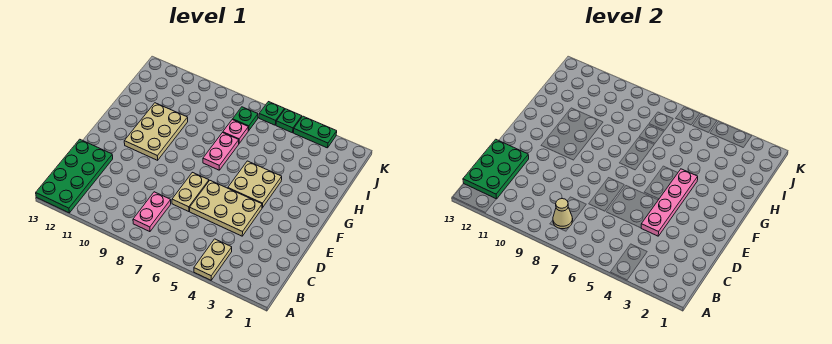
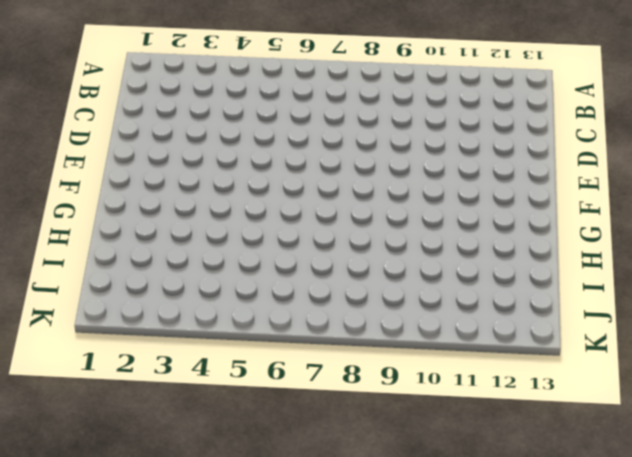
none -> tan 1x2 plate [194,239,232,280]
none -> green 2x4 plate [36,139,113,213]
none -> pink 1x2 plate [133,192,171,232]

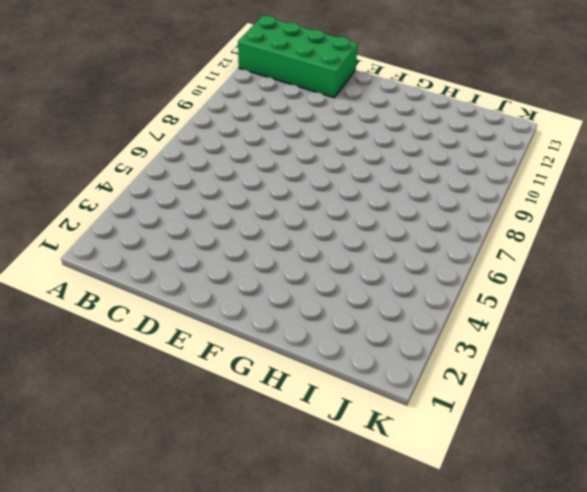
green 2x4 brick [238,16,358,98] -> green 2x4 plate [36,139,113,213]
none -> tan 1x2 plate [194,239,232,280]
none -> pink 1x2 plate [133,192,171,232]
none -> tan 2x3 plate [190,181,262,236]

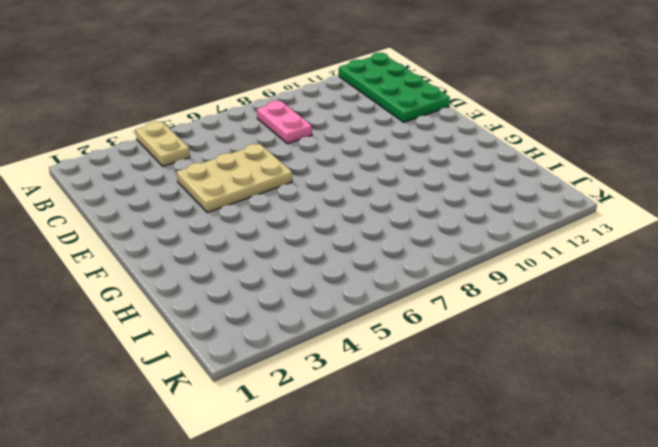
none -> tan 1x2 plate [172,172,209,212]
none -> tan 2x2 plate [228,161,282,208]
none -> tan 2x3 plate [124,103,188,160]

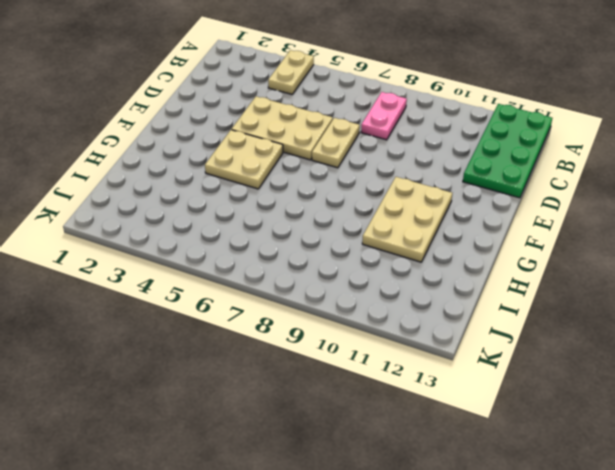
none -> pink 1x2 plate [203,133,239,170]
none -> pink 1x1 plate [223,119,248,143]
none -> green 1x1 plate [233,107,258,131]

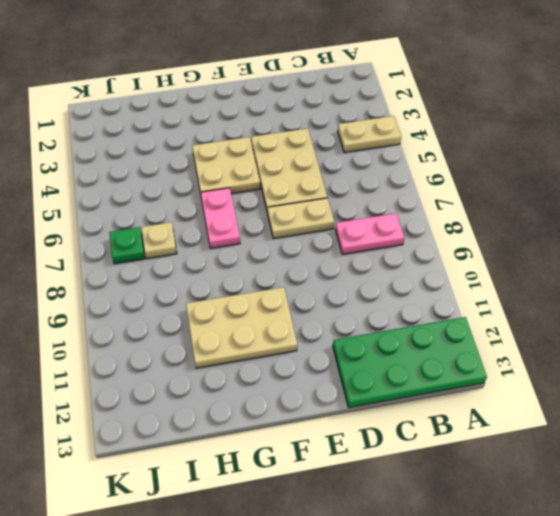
pink 1x2 plate [200,188,240,248] -> pink 1x2 plate turned to [203,133,239,170]
tan 1x1 plate [142,222,177,259] -> pink 1x1 plate [223,119,248,143]
none -> green 1x2 plate [294,116,337,148]
none -> green 1x1 plate [276,109,302,133]
none -> green 1x1 plate [259,102,285,125]

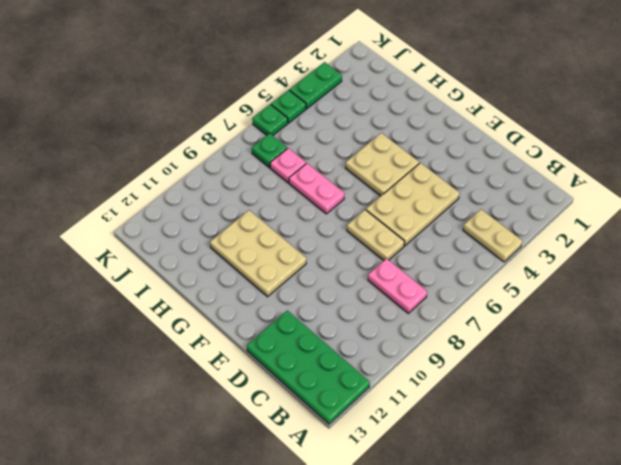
none -> tan 1x1 cone [553,199,573,229]
none -> green 2x3 plate [463,139,529,199]
none -> pink 1x4 plate [641,169,698,236]

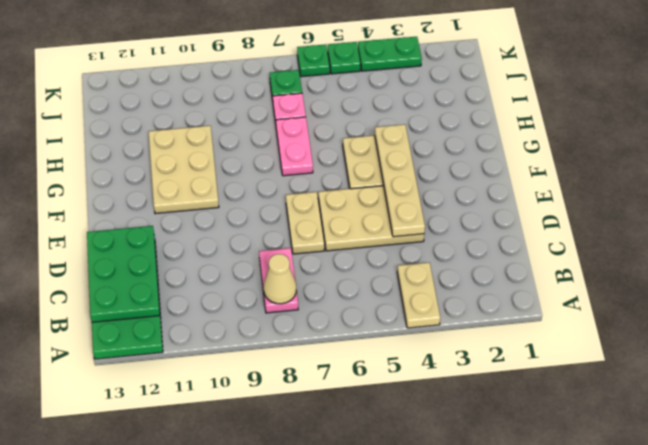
tan 1x4 plate [375,124,425,237] -> pink 1x4 plate [641,169,698,236]

